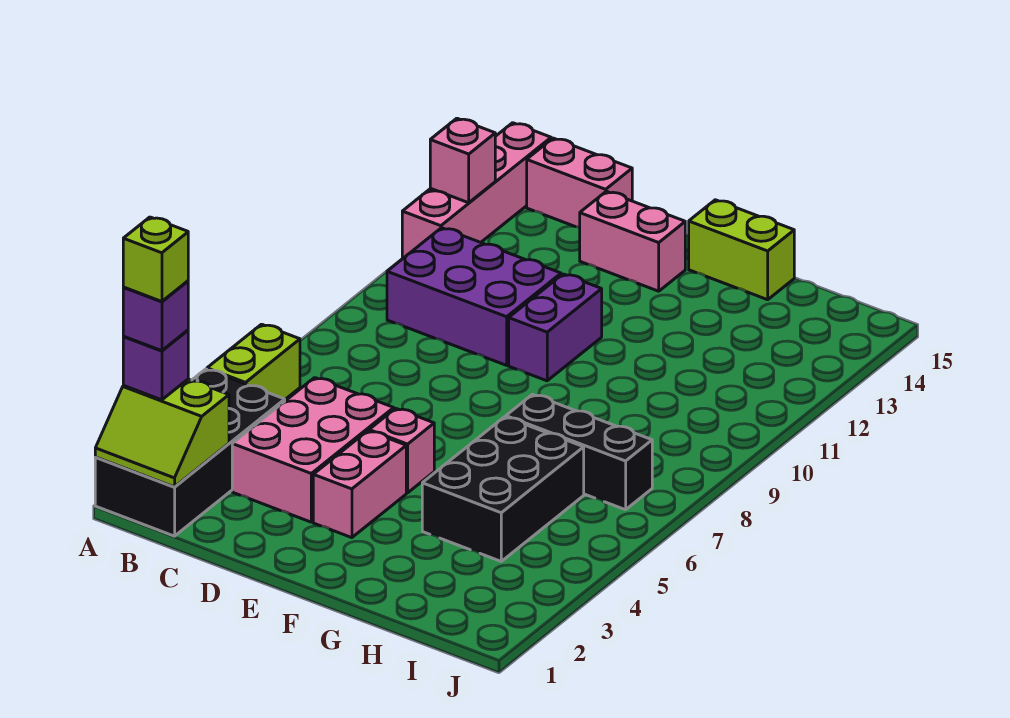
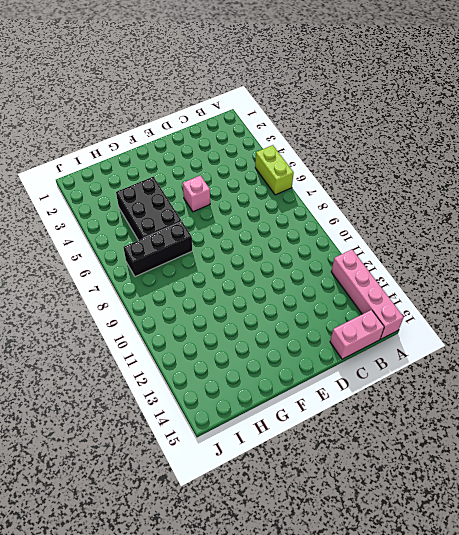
none -> black 2x4 brick [95,369,285,536]
none -> purple 2x3 brick [387,228,561,365]
none -> pink 2x3 brick [232,378,394,522]

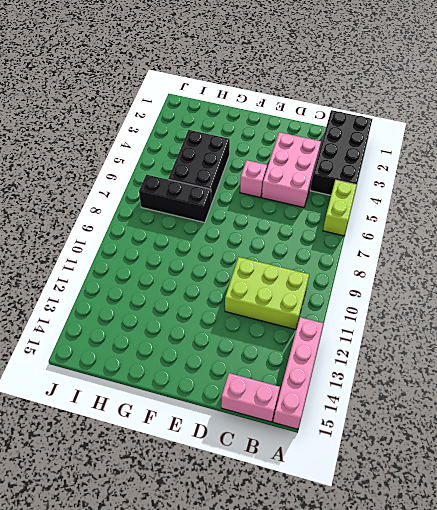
lime 2x3 brick [225,257,309,330] -> purple 2x3 brick [387,228,561,365]
none -> pink 1x2 brick [580,191,685,291]
none -> pink 1x2 brick [313,431,406,538]
none -> purple 1x2 brick [509,274,602,381]

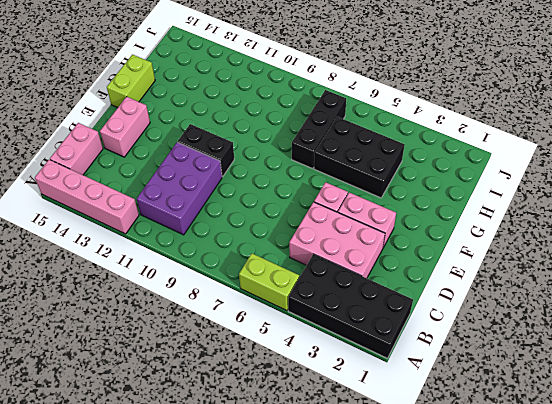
black 1x2 brick [178,124,234,177] -> purple 1x2 brick [509,274,602,381]
none -> lime 2x2 slope [95,379,229,487]
none -> pink 1x1 brick [430,118,495,203]
none -> purple 1x1 brick [123,330,188,400]

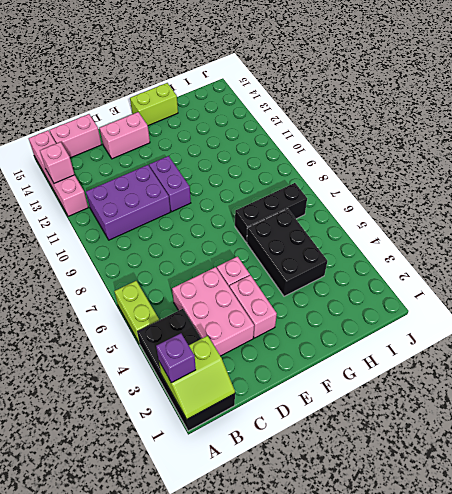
none -> purple 1x1 brick [123,281,188,351]
none -> lime 1x1 brick [123,217,188,302]

